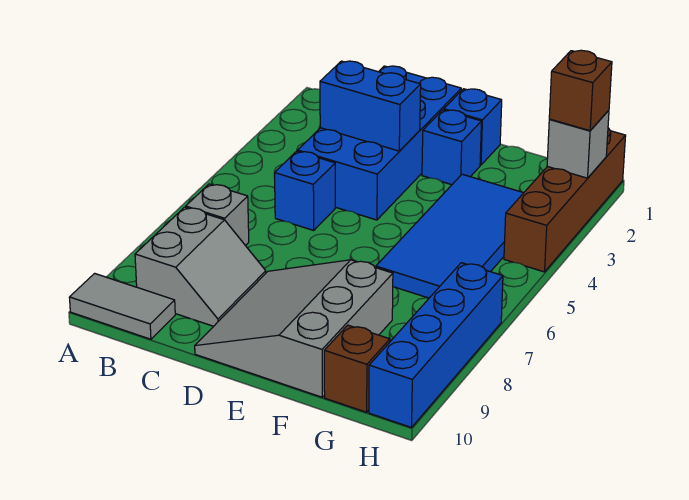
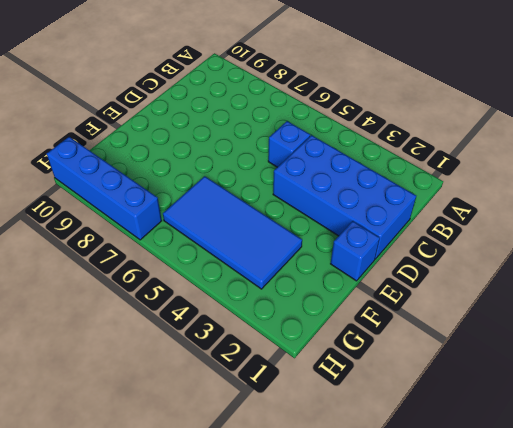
none -> grey 1x2 tile [69,273,175,339]
none -> grey 1x1 brick [186,184,249,246]
none -> grey 2x2 slope [135,207,266,326]

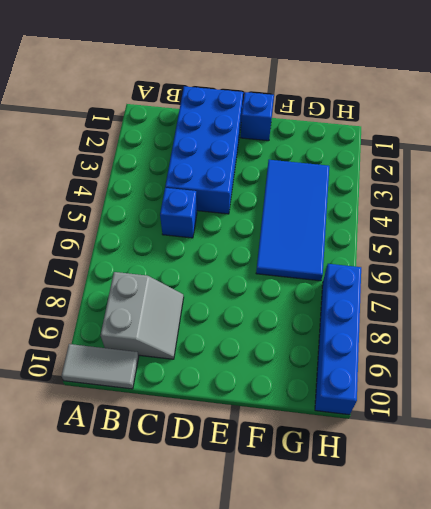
none -> grey 1x1 brick [186,184,249,246]
none -> grey 3x3 slope [195,260,393,397]
none -> blue 1x1 brick [422,110,481,185]

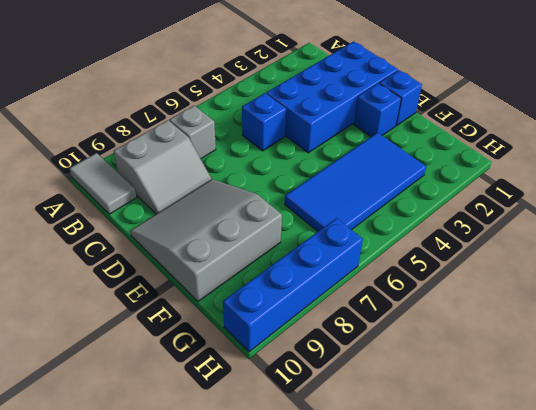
none -> brown 1x1 brick [324,325,390,412]
none -> brown 1x4 brick [504,128,626,272]
none -> blue 1x2 brick [320,61,421,151]

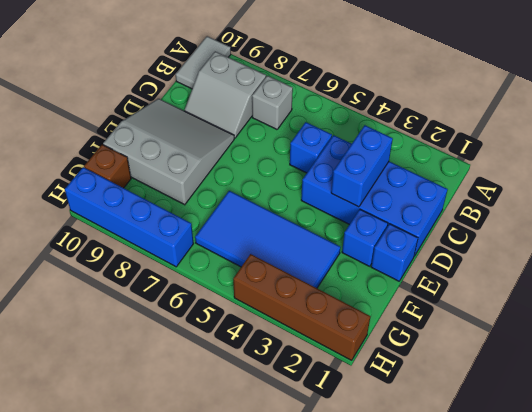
none -> grey 1x1 brick [547,110,609,178]
none -> brown 1x1 brick [549,50,612,131]

